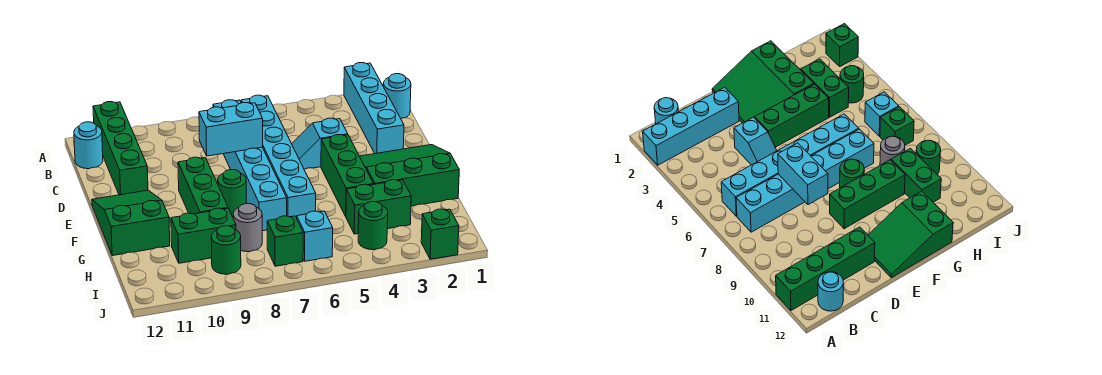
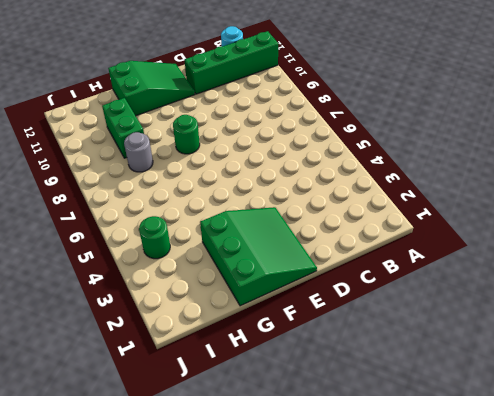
none -> cyan 1x4 brick [344,63,404,154]
none -> cyan 1x1 round brick [383,74,411,118]
none -> cyan 1x6 brick [241,95,316,218]

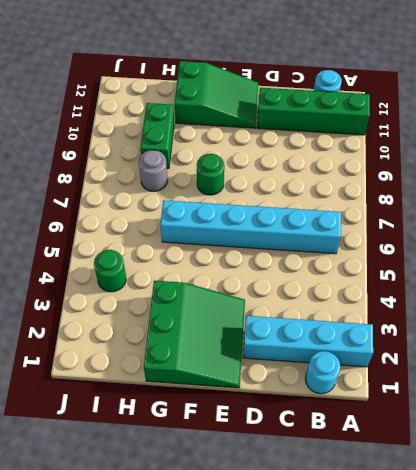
none -> cyan 1x6 brick [213,100,287,231]
none -> cyan 1x2 slope [292,118,348,169]
none -> green 1x3 brick [321,135,374,216]

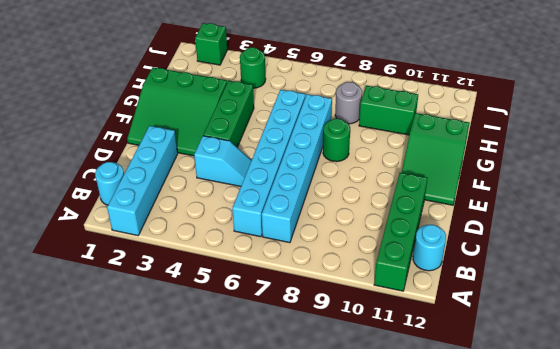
none -> green 1x3 brick [178,157,228,214]
none -> green 1x2 brick [346,180,411,234]
none -> cyan 1x1 brick [297,211,333,261]

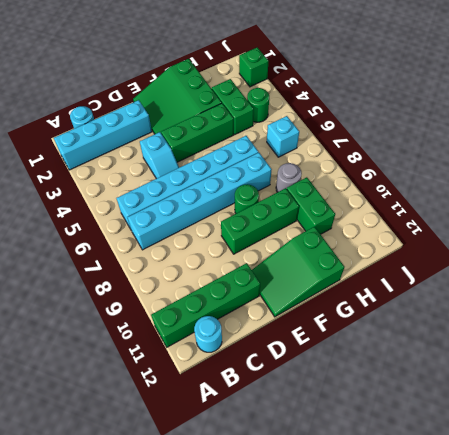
none -> green 1x1 brick [267,216,303,266]
none -> green 1x1 round brick [211,226,241,274]
none -> cyan 1x2 brick [199,103,263,156]

